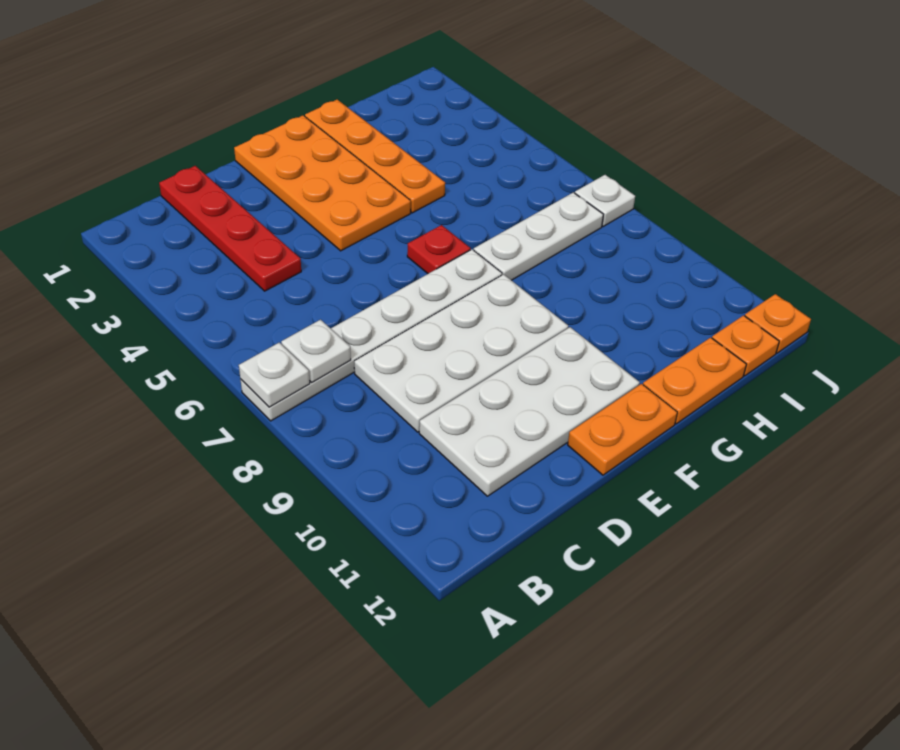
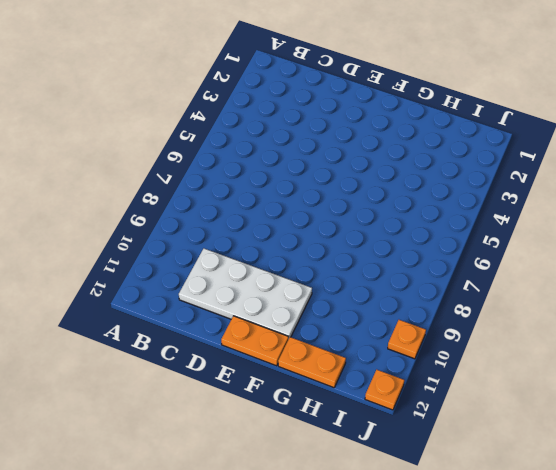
orange 1x1 plate [388,320,426,359] -> orange 1x1 plate moved to [712,315,779,376]
none -> white 1x6 plate [240,249,502,421]
none -> red 1x4 plate [159,166,301,291]
none -> white 2x4 plate [354,274,568,432]

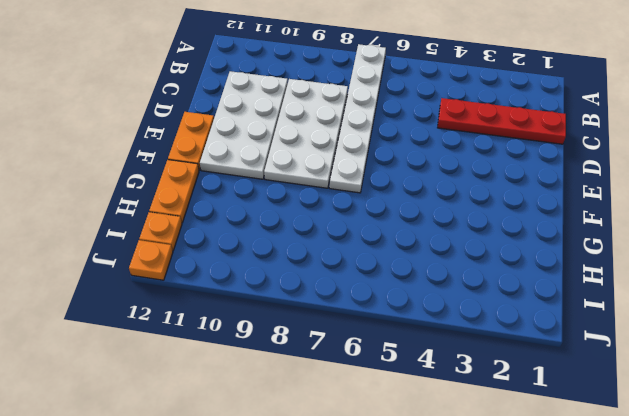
none -> orange 2x4 plate [234,115,411,251]
none -> red 1x1 plate [407,225,471,274]
none -> orange 1x4 plate [305,100,445,213]

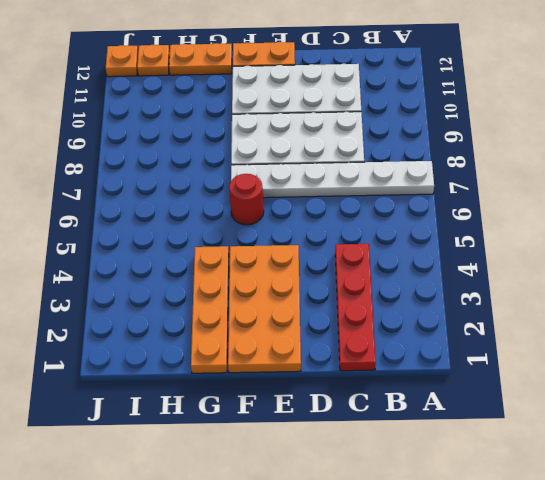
red 1x1 round brick [229,174,264,225] -> red 1x1 plate [407,225,471,274]
none -> white 1x3 plate [474,192,603,280]
none -> white 1x1 plate [575,175,635,226]
none -> white 1x1 plate [239,343,310,407]

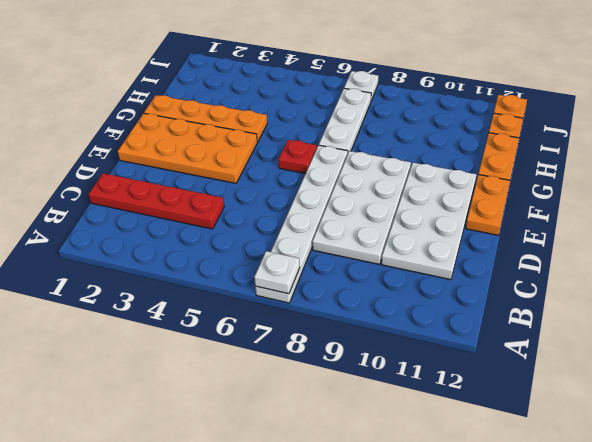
none -> white 1x1 plate [281,320,351,382]

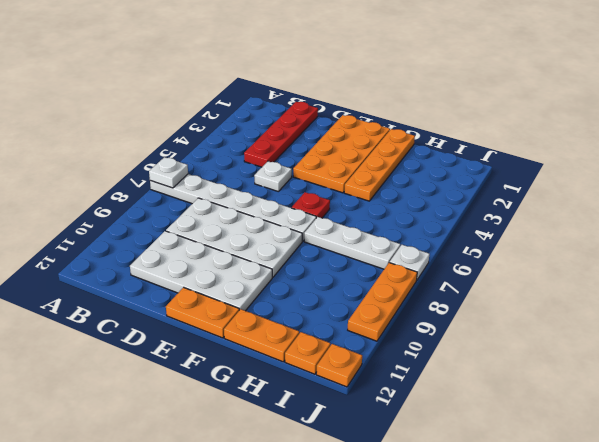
white 1x1 plate [254,161,292,192] -> white 1x1 plate moved to [281,320,351,382]
orange 1x3 plate [348,263,417,341] -> none

